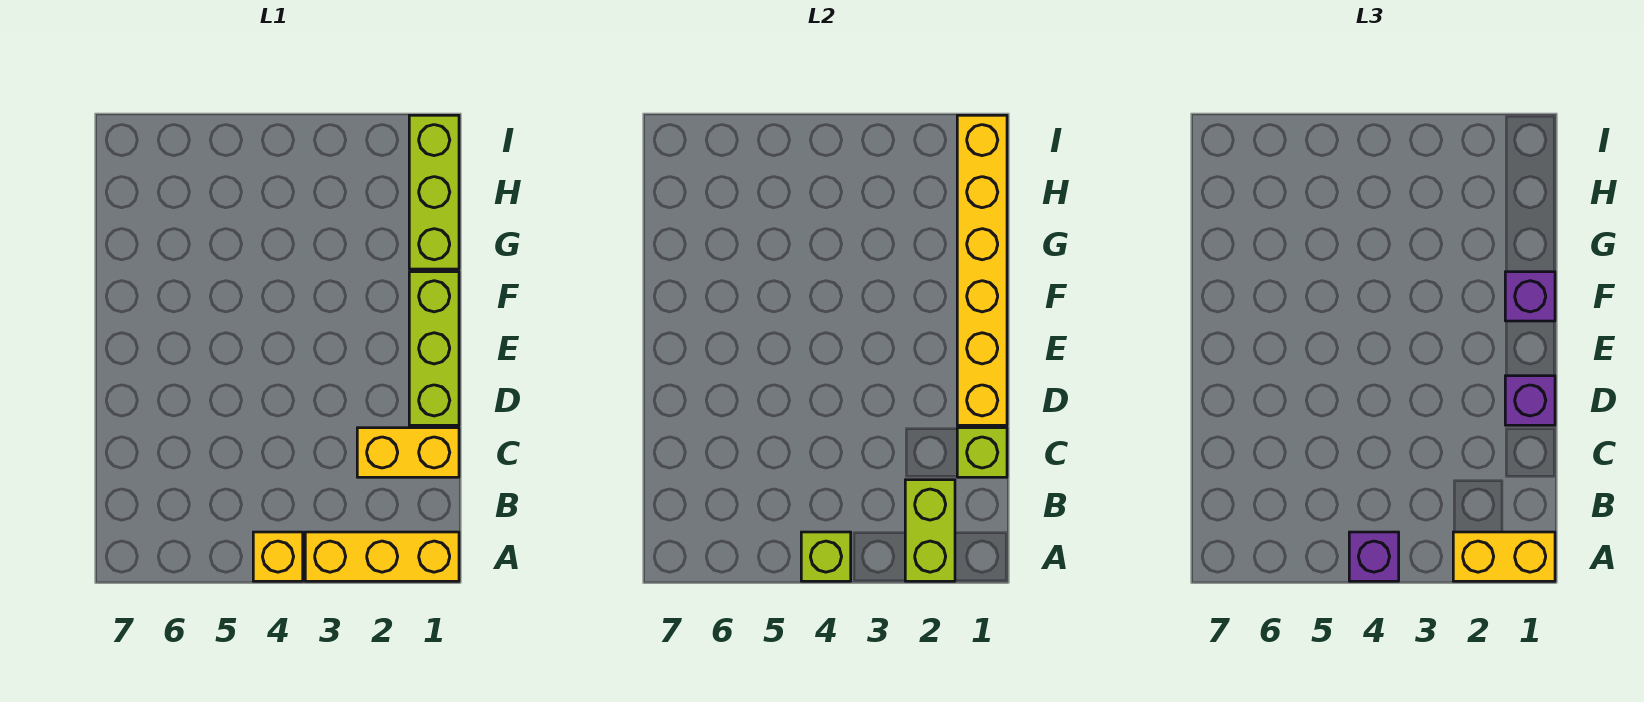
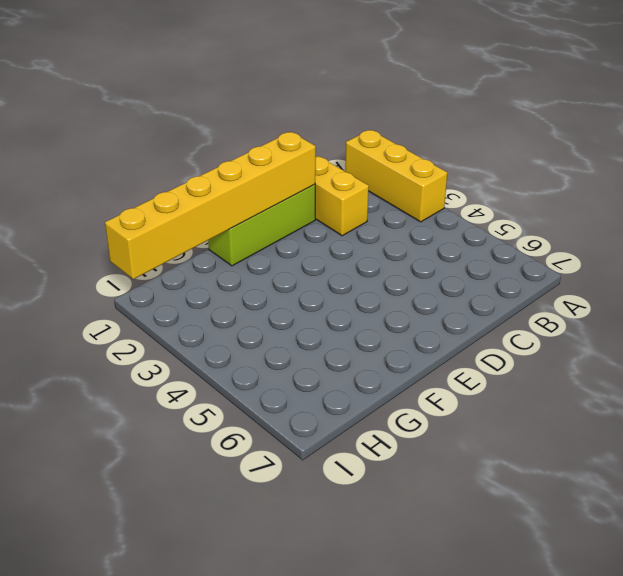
none -> yellow 1x1 brick [253,532,303,581]
none -> lime 1x3 brick [409,115,459,269]
none -> lime 1x2 brick [905,480,955,581]

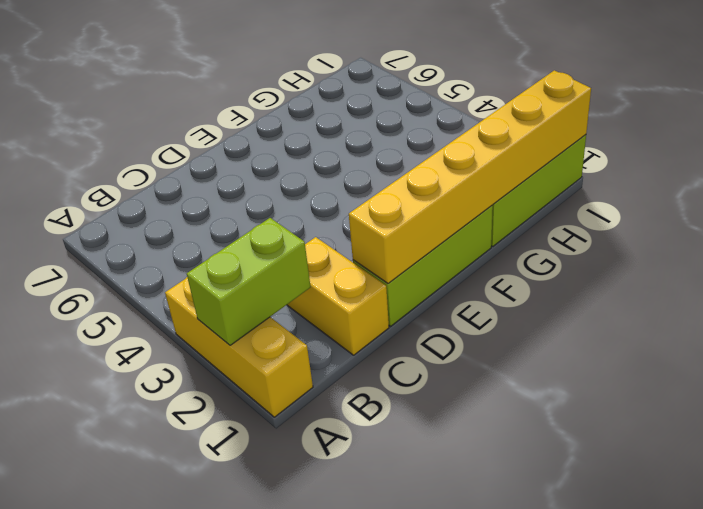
none -> yellow 1x1 brick [253,532,303,581]
none -> lime 1x1 brick [801,532,851,581]
none -> lime 1x1 brick [957,428,1007,477]

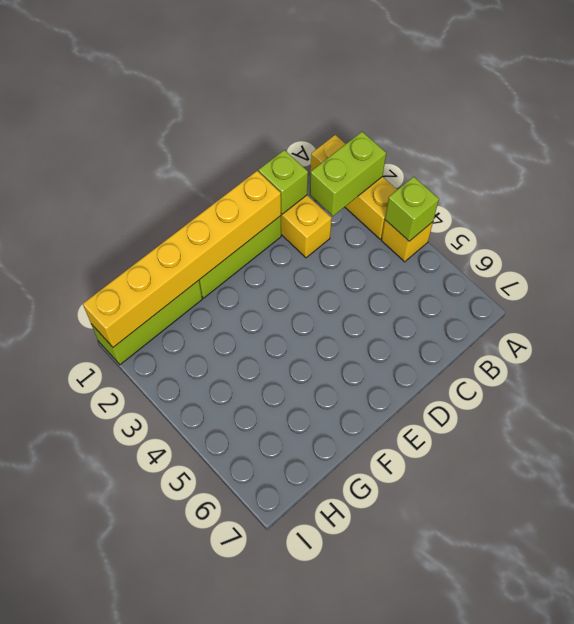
none -> yellow 1x2 brick [1453,532,1555,581]
none -> purple 1x1 brick [1349,532,1399,581]
none -> purple 1x1 brick [1505,376,1555,425]

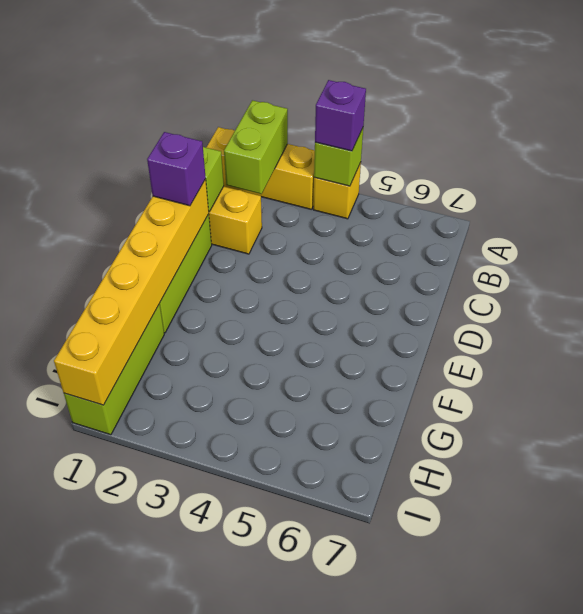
none -> yellow 1x2 brick [1453,532,1555,581]
none -> purple 1x1 brick [1505,272,1555,321]

